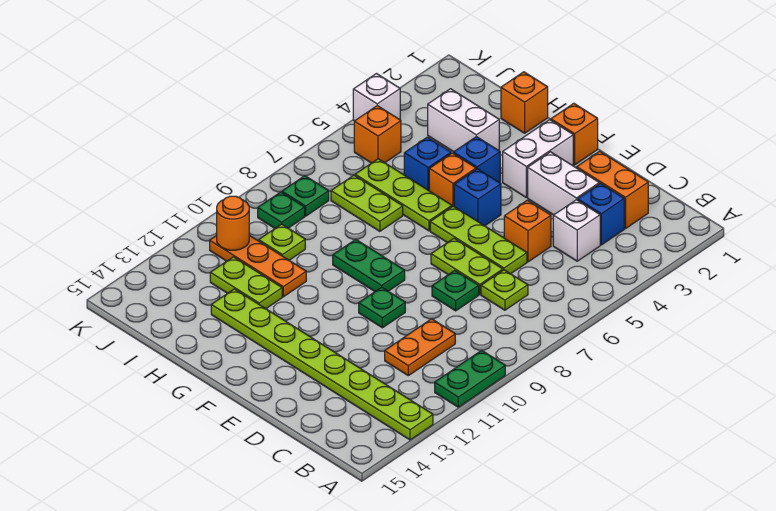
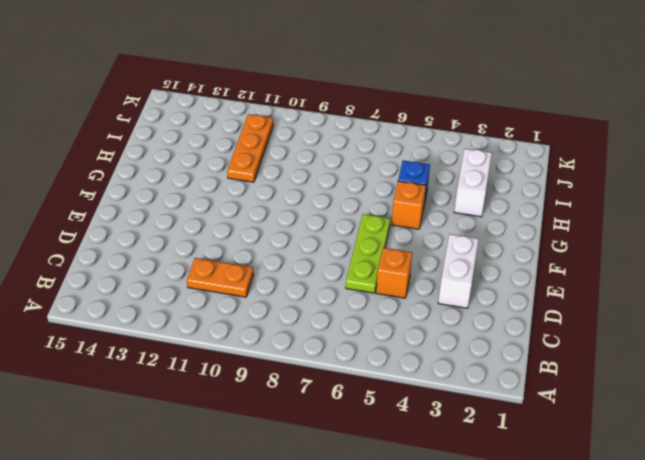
none -> green 1x2 plate [435,350,505,407]
none -> lime 1x8 plate [211,289,433,440]
none -> orange 1x2 brick [577,151,648,229]
none -> blue 1x1 brick [578,183,624,245]

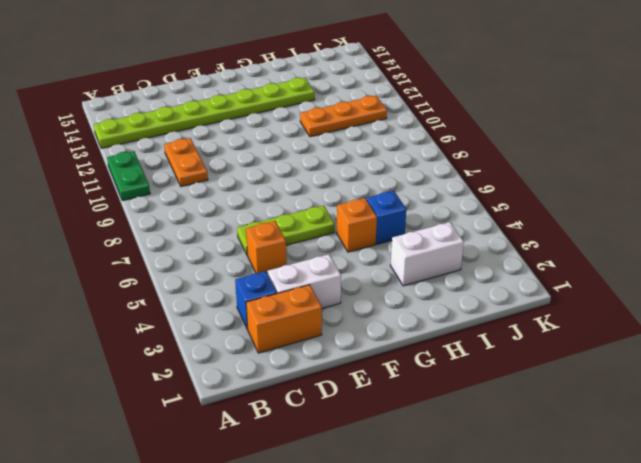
none -> white 1x1 brick [553,200,600,261]
none -> lime 1x1 plate [481,270,528,310]
none -> lime 1x2 plate [431,238,503,294]
none -> green 1x1 plate [432,271,479,311]

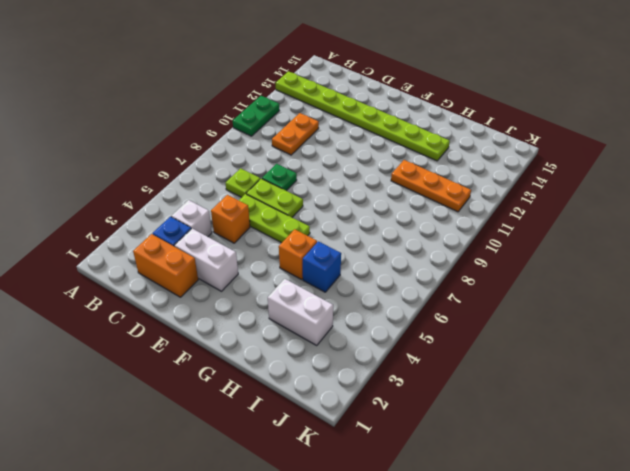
none -> green 1x1 plate [359,287,405,328]
none -> orange 1x1 brick [551,103,598,165]
none -> white 1x2 brick [503,120,573,197]
none -> blue 1x1 brick [454,169,501,226]

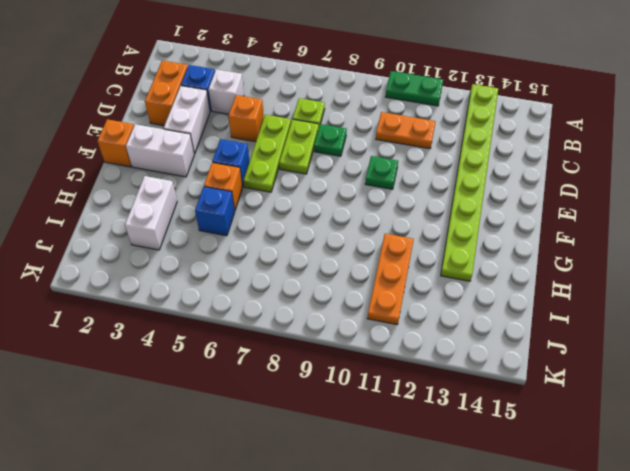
none -> green 1x2 plate [333,239,405,291]
none -> blue 1x1 brick [453,137,500,183]
none -> lime 1x3 plate [355,159,452,231]
none -> orange 1x1 brick [501,72,548,133]

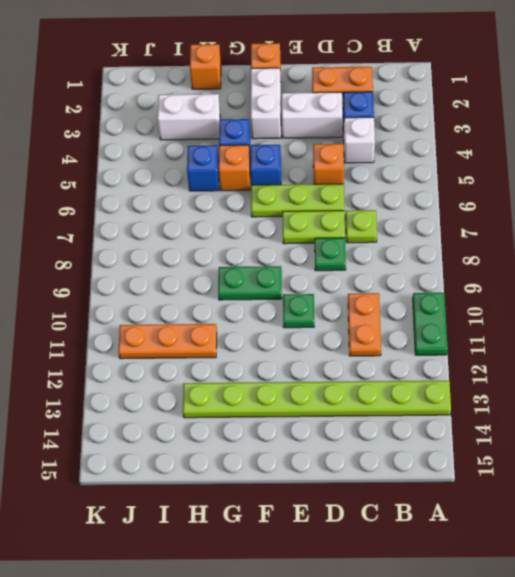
none -> lime 1x3 plate [355,159,452,231]
none -> lime 1x2 plate [331,175,403,231]
none -> lime 1x2 plate [210,257,282,309]
none -> lime 1x1 plate [259,224,305,260]

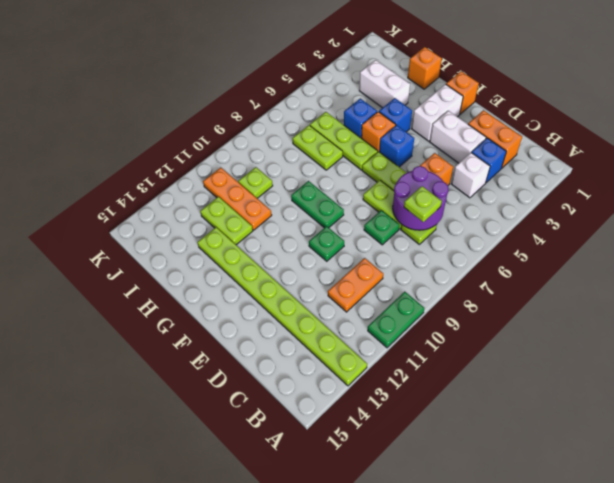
purple 2x2 round brick [393,166,449,230] -> none
lime 1x1 plate [404,186,442,222] -> none
none -> orange 1x1 brick [354,106,401,163]
none -> green 1x1 plate [282,176,329,216]
none -> green 1x1 plate [258,192,305,228]
none -> white 1x1 brick [353,74,400,121]

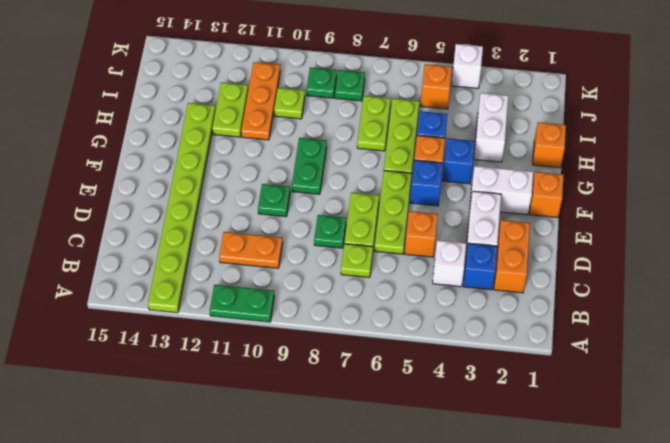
none -> orange 1x1 round brick [217,196,249,250]

